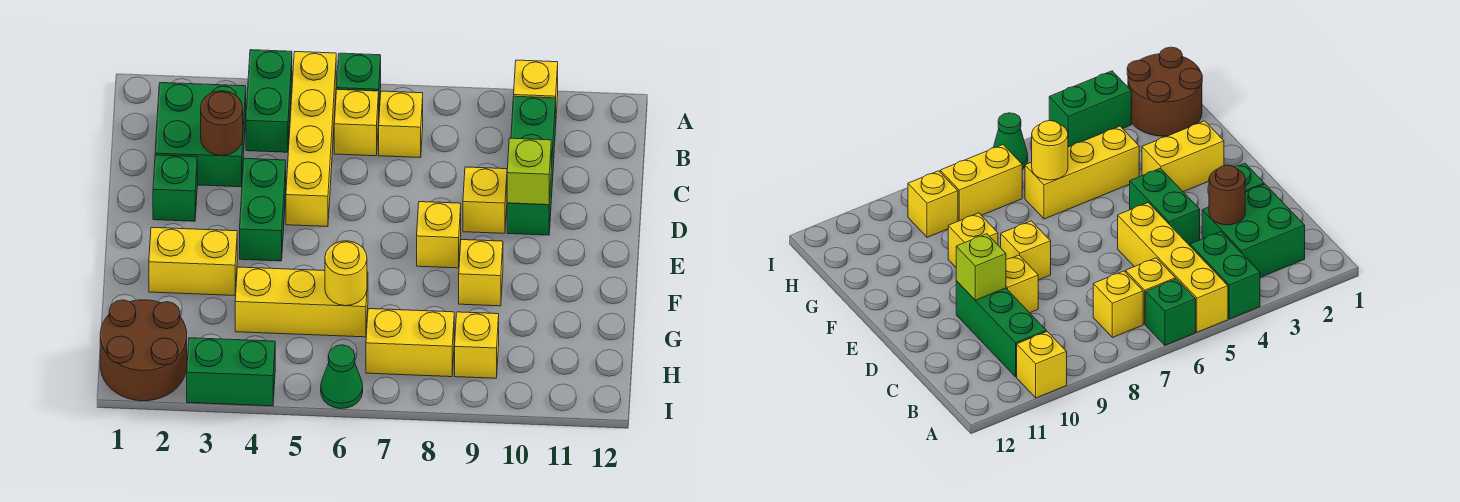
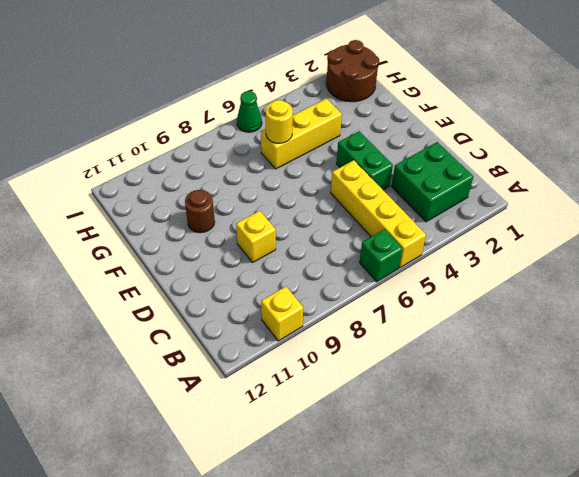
brown 1x1 round brick [185,190,215,233] -> brown 1x1 round brick moved to [201,91,243,155]
none -> green 1x2 brick [246,50,292,152]
none -> yellow 1x1 brick [334,89,379,156]
none -> yellow 1x1 brick [379,91,423,158]

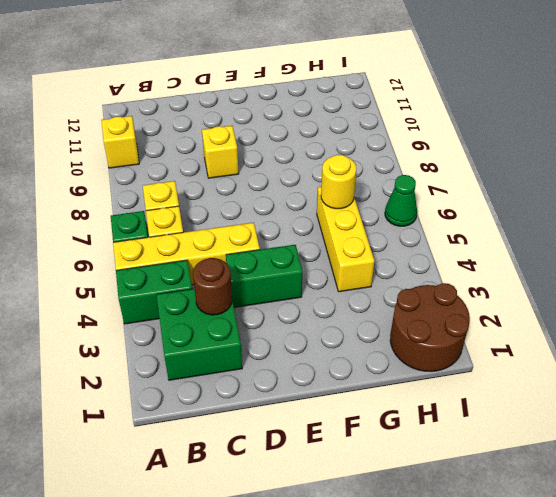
none -> green 1x3 brick [507,96,556,235]
none -> green 1x1 brick [153,155,197,221]
none -> yellow 1x1 brick [417,202,461,268]

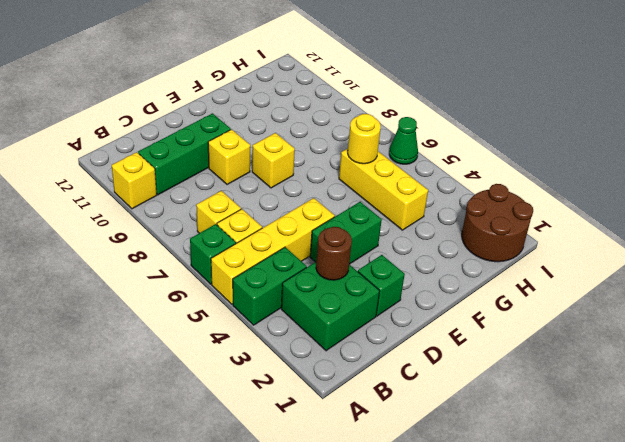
none -> yellow 1x2 brick [149,227,237,296]
none -> yellow 1x1 brick [459,240,503,306]
none -> yellow 1x2 brick [366,309,454,377]

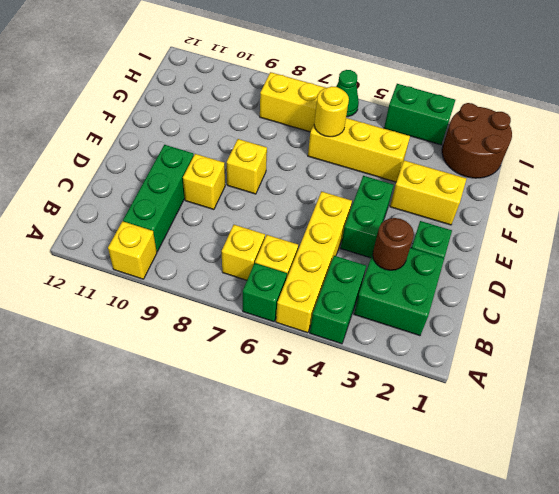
none -> yellow 1x1 brick [459,240,503,306]
none -> yellow 1x1 brick [455,312,499,378]
none -> lime 1x1 brick [507,138,551,205]

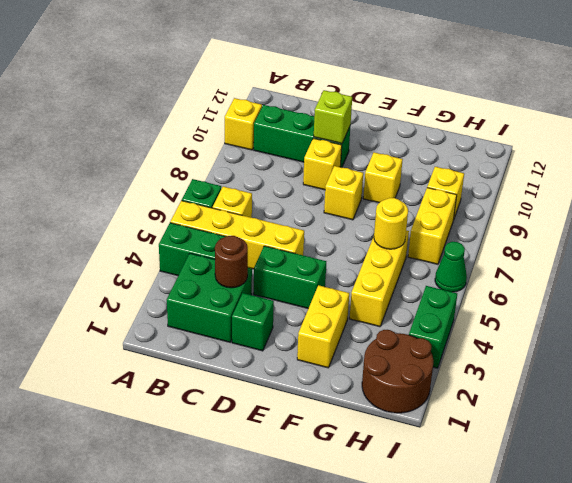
none -> yellow 1x1 brick [379,91,423,158]

